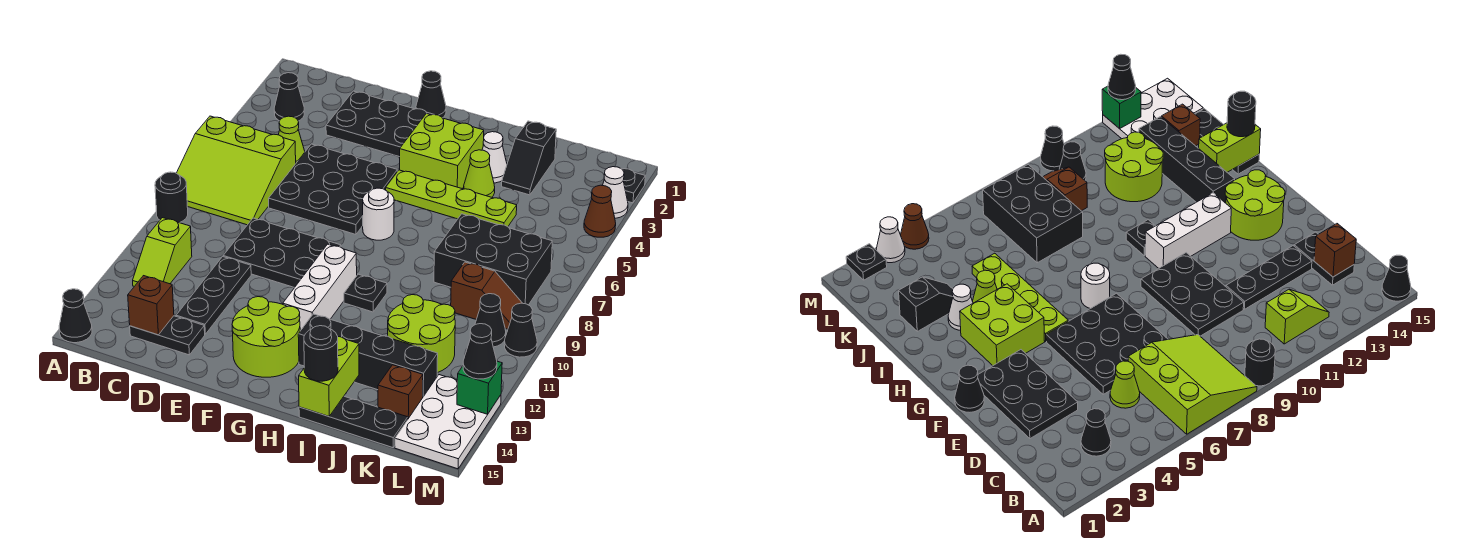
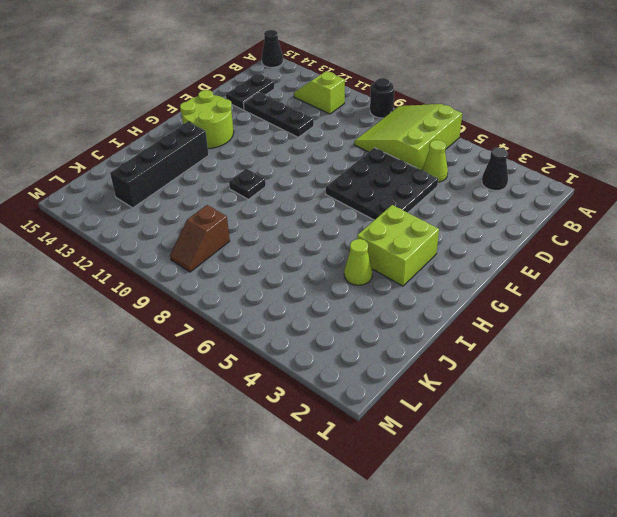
none -> black 2x3 plate [326,91,434,157]
none -> black 2x3 plate [223,218,341,288]
none -> black 1x1 cone [416,71,446,118]
none -> lime 1x4 plate [386,170,517,227]

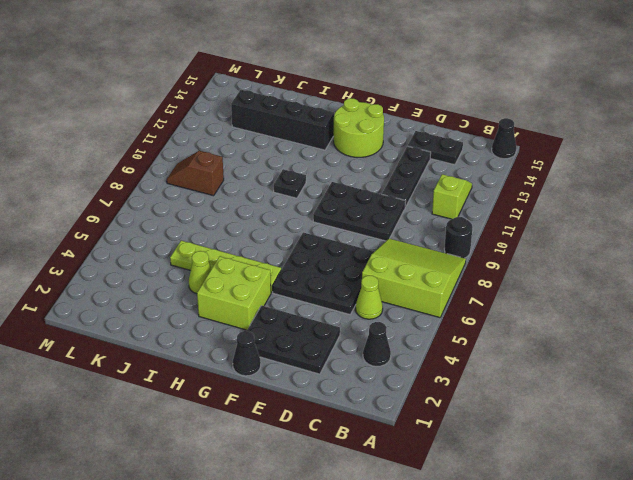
none -> white 1x1 round brick [363,188,394,240]
none -> white 1x3 brick [283,244,357,331]
none -> white 1x1 cone [482,132,507,183]
none -> black 1x3 plate [299,396,408,448]

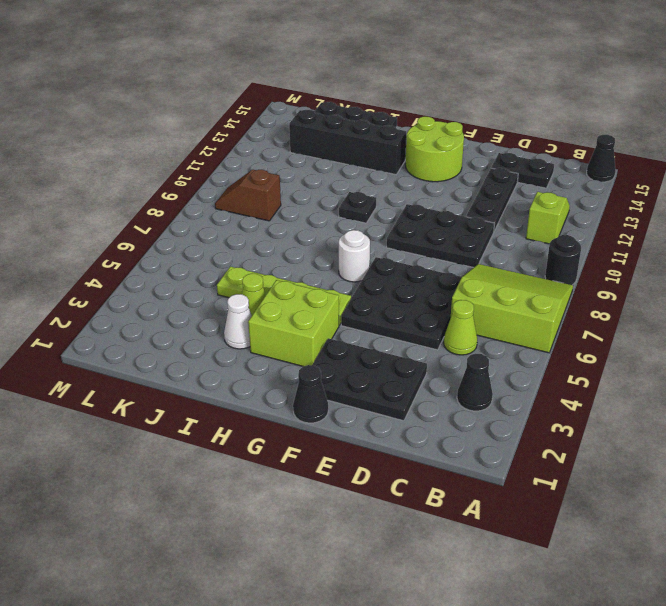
none -> white 1x3 brick [283,244,357,331]
none -> black 1x2 slope [502,121,556,195]
none -> black 2x3 brick [434,214,552,305]
none -> lime 2x2 round brick [388,295,455,373]

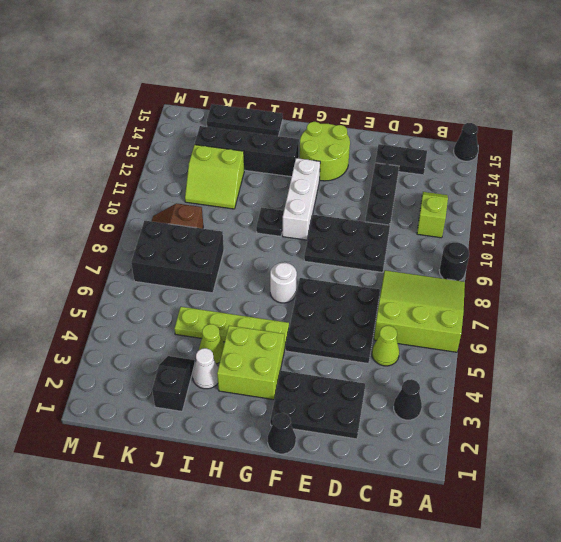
lime 2x2 slope [185,145,244,209] -> lime 2x2 round brick [388,295,455,373]
none -> brown 1x1 brick [378,365,423,418]
none -> black 1x1 cone [475,294,506,347]
none -> white 2x3 plate [395,375,501,469]
none -> black 1x1 plate [622,169,645,203]

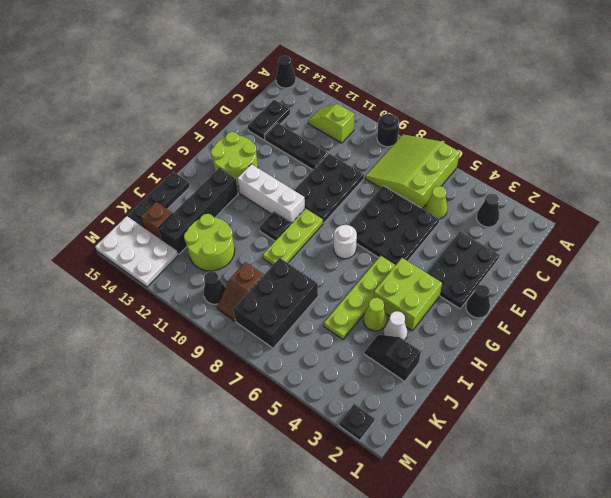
lime 1x3 plate [263,208,323,265] -> none
none -> white 1x1 cone [602,167,628,218]
none -> brown 1x1 cone [584,185,616,237]
none -> black 1x1 cone [504,303,537,357]
none -> brown 1x1 brick [128,276,174,335]

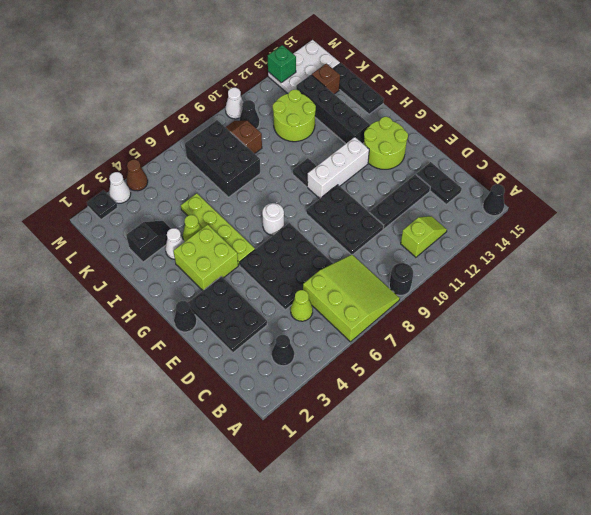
white 1x1 cone [225,88,243,119] -> black 1x1 cone [504,303,537,357]
none -> brown 1x1 brick [128,276,174,335]
none -> lime 1x2 brick [299,337,359,416]
none -> black 1x1 round brick [304,326,338,381]
none -> black 1x1 cone [463,324,497,379]

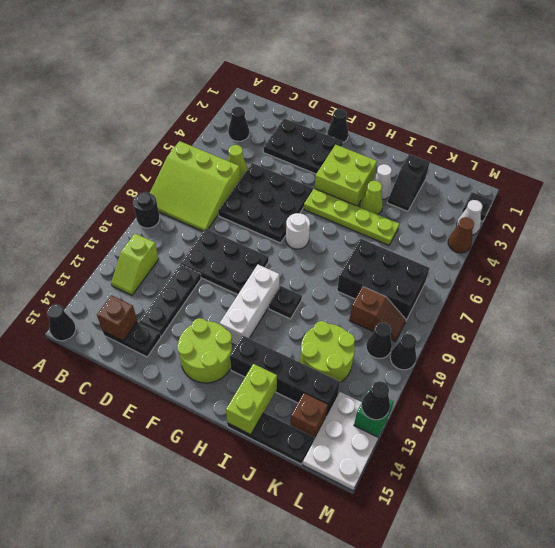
none -> black 1x1 round brick [304,326,338,381]

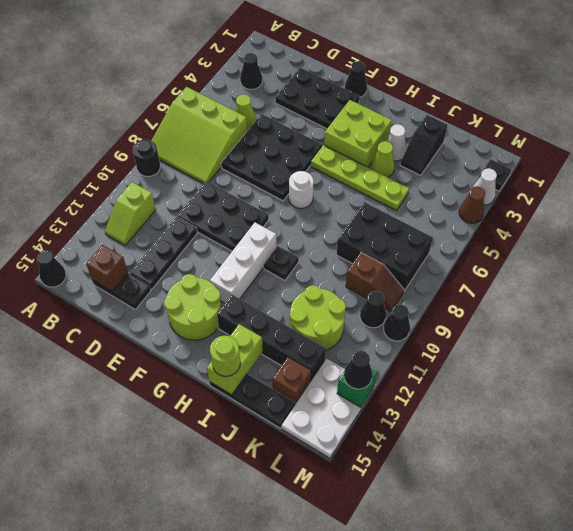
lime 1x1 round brick [210,336,240,376] -> black 1x1 round brick [304,326,338,381]

